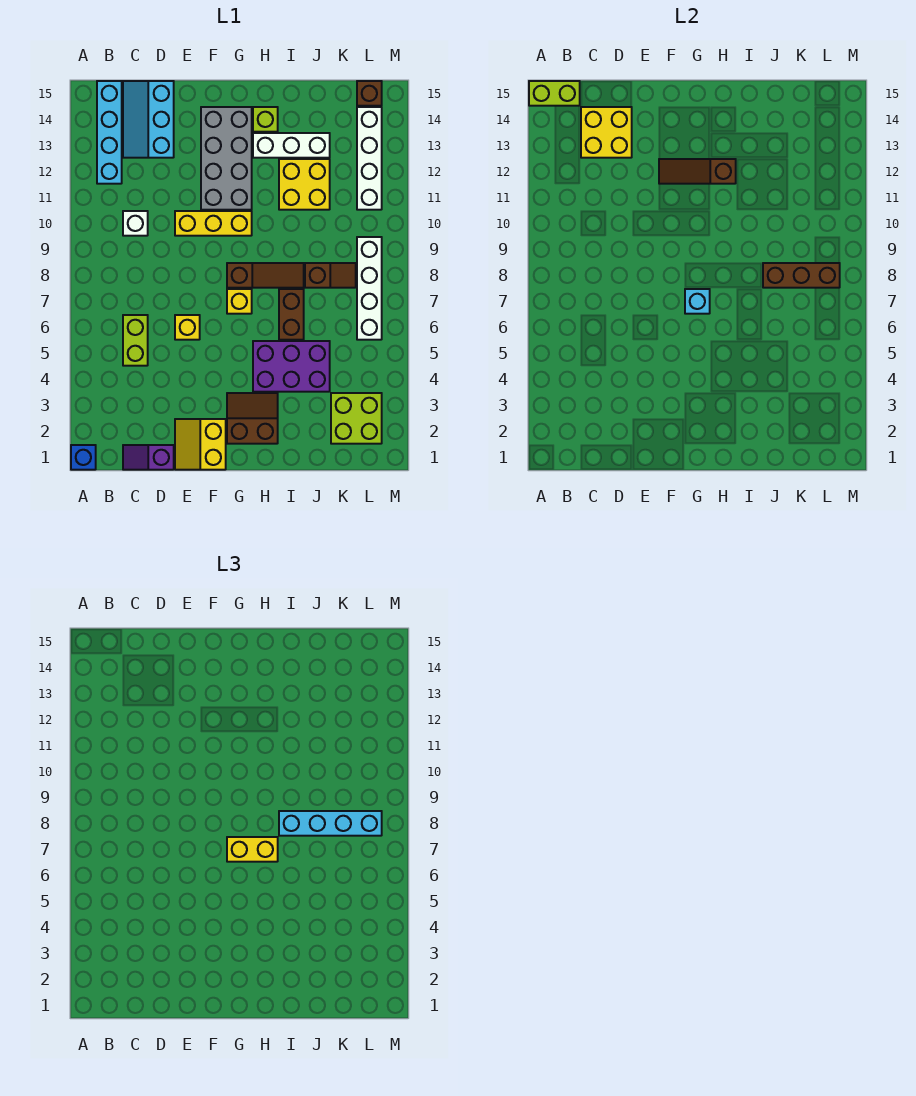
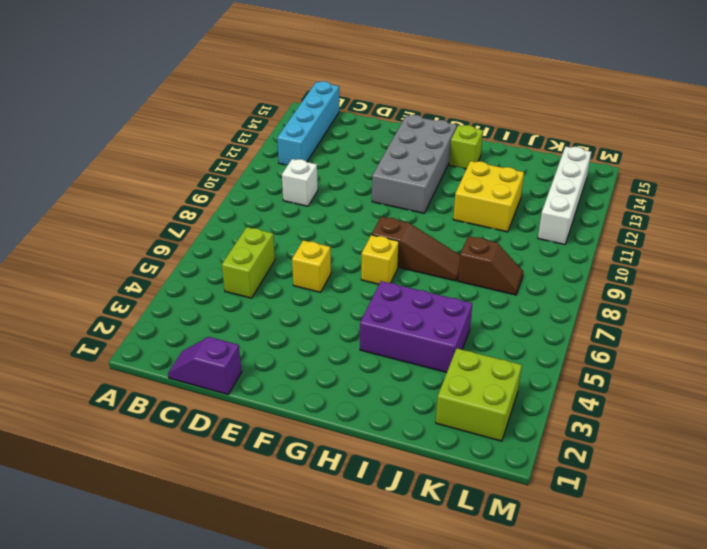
none -> blue 1x1 brick [71,445,96,470]
none -> cyan 2x3 slope [123,81,174,158]
none -> yellow 2x2 slope [175,419,226,470]
none -> yellow 1x3 brick [175,211,252,236]

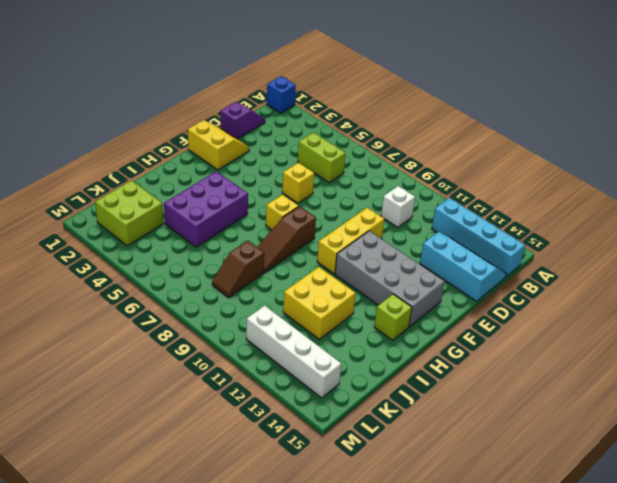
none -> brown 2x2 slope [227,393,278,444]
none -> white 1x3 brick [253,133,330,158]
none -> brown 1x2 brick [279,289,304,340]
none -> white 1x4 brick [357,237,382,340]

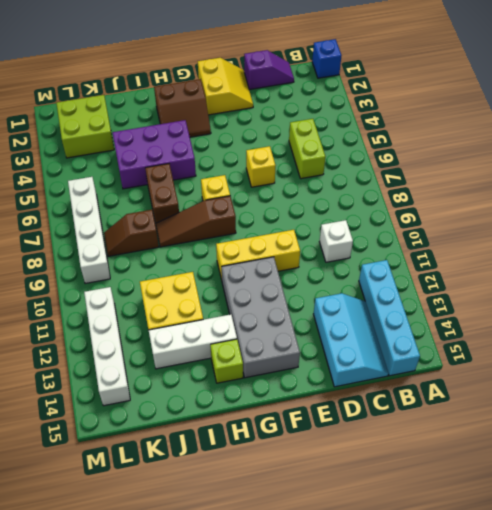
none -> brown 1x1 brick [357,81,382,106]
none -> lime 1x2 brick [529,81,580,106]
none -> yellow 2x2 brick [581,107,632,158]
none -> brown 1x3 slope [659,159,736,184]

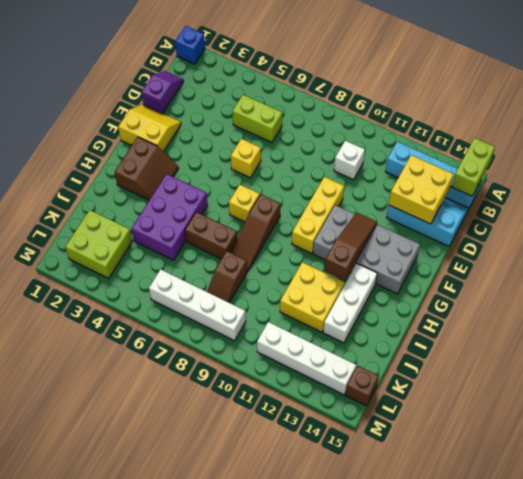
none -> lime 1x1 brick [253,107,278,132]
none -> cyan 1x1 brick [685,289,710,314]
none -> brown 1x3 brick [763,263,840,288]
none -> yellow 1x2 brick [227,837,278,862]

